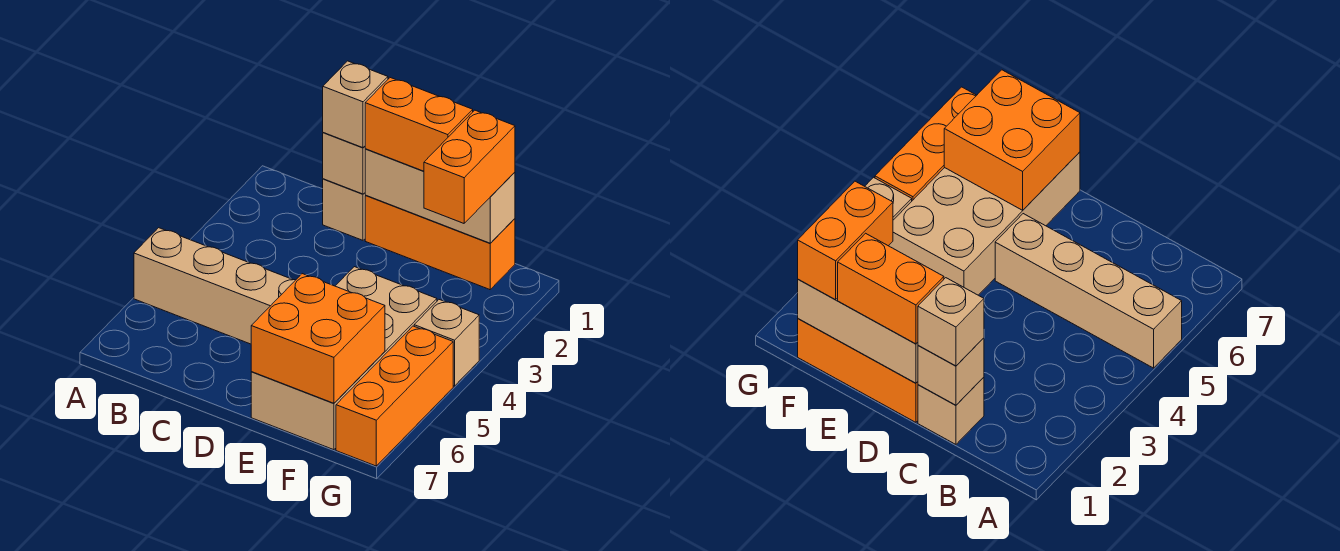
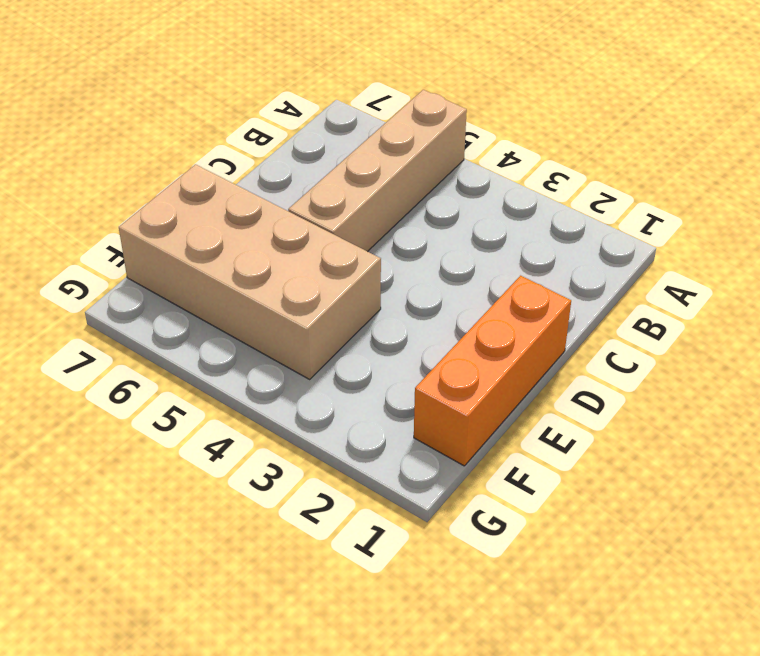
none -> tan 1x1 brick [323,179,366,240]
none -> tan 1x1 brick [414,300,479,386]
none -> orange 1x3 brick [336,326,453,466]

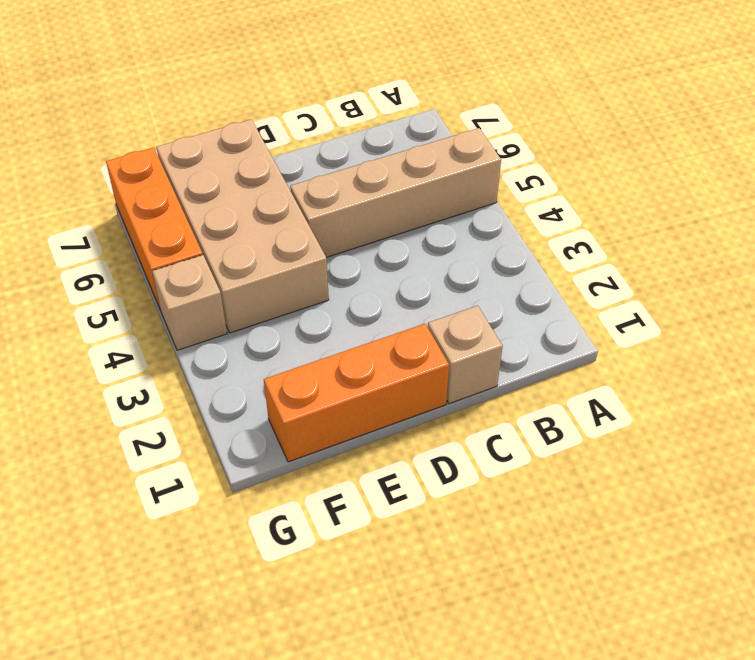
none -> tan 1x1 brick [323,133,365,194]
none -> tan 1x3 brick [365,149,515,243]
none -> orange 2x2 brick [251,274,385,403]

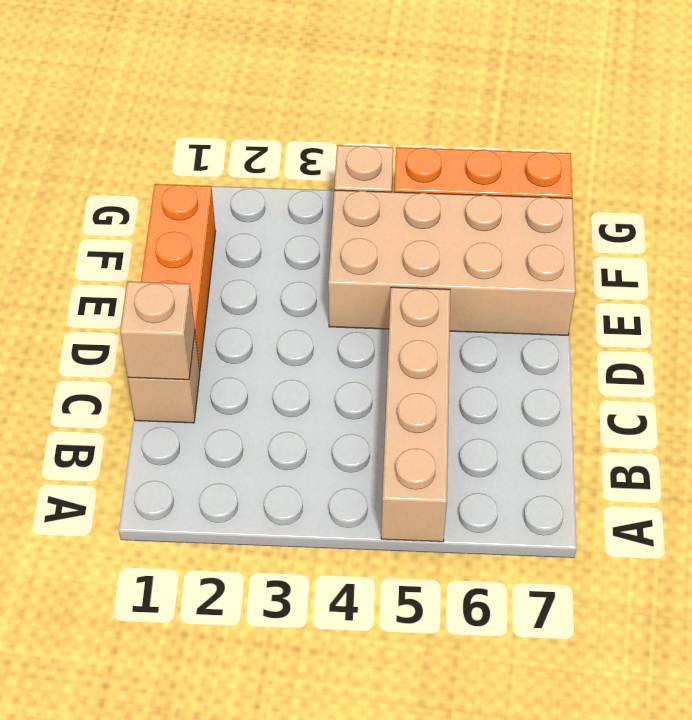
none -> tan 1x3 brick [365,149,515,243]
none -> orange 2x2 brick [251,274,385,403]
none -> tan 1x1 brick [323,61,388,148]

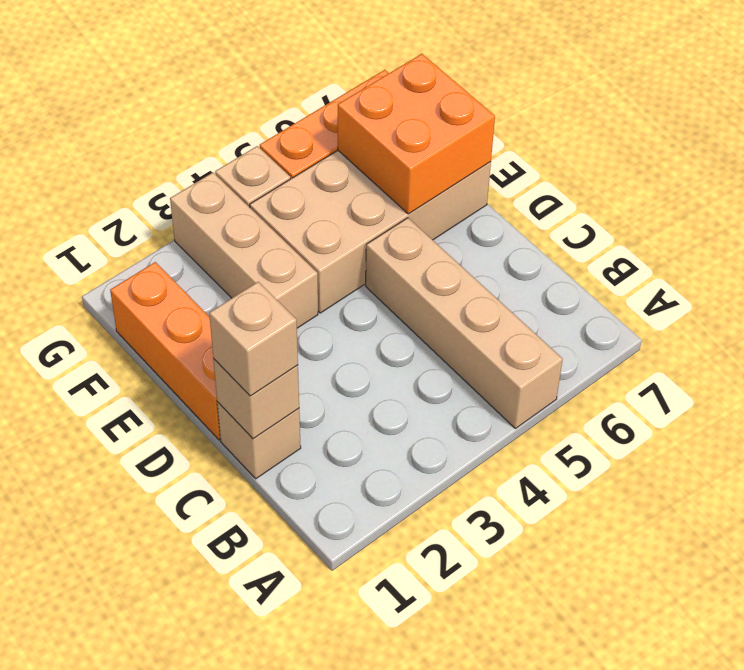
tan 1x3 brick [170,173,318,328] -> tan 1x3 brick moved to [365,149,515,243]
none -> orange 1x2 brick [365,78,473,171]
none -> orange 1x2 brick [424,110,515,223]

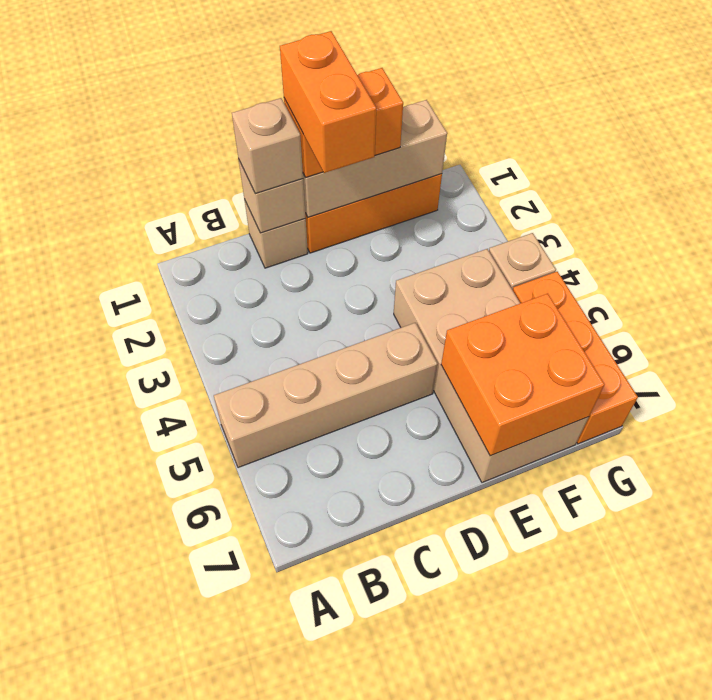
orange 1x2 brick [280,31,376,173] -> orange 1x2 brick moved to [424,110,515,223]

